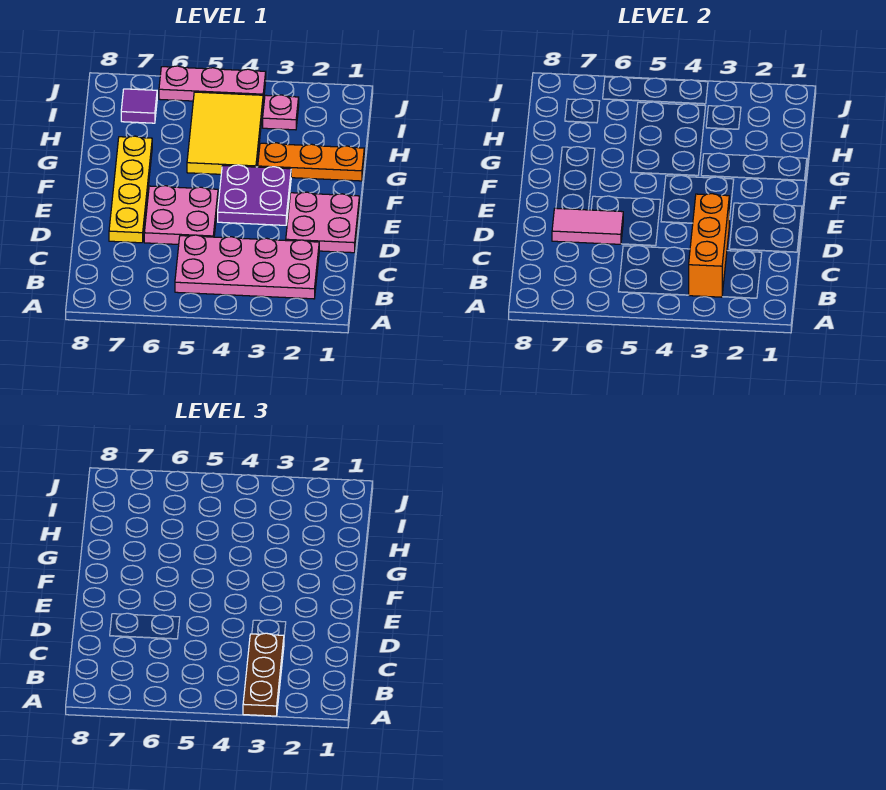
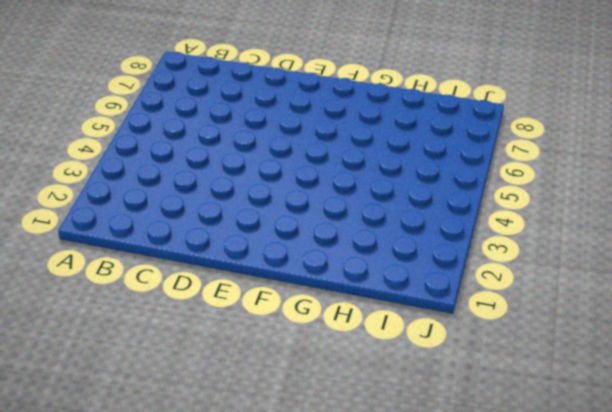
none -> pink 2x4 plate [175,235,319,299]
none -> pink 2x2 plate [286,192,359,253]
none -> pink 2x2 plate [144,186,218,244]

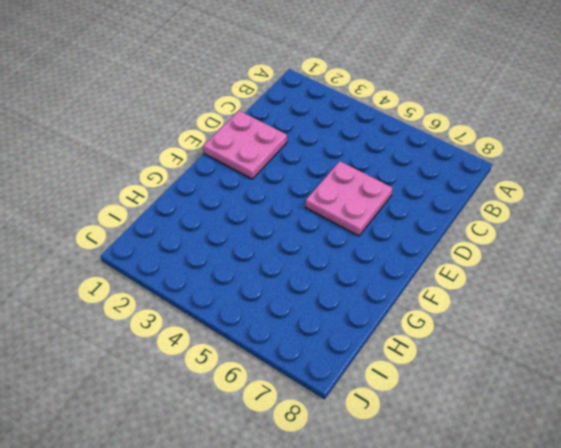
none -> pink 2x4 plate [175,235,319,299]
none -> yellow 1x4 plate [109,136,152,243]
none -> purple 2x2 plate [218,165,291,225]

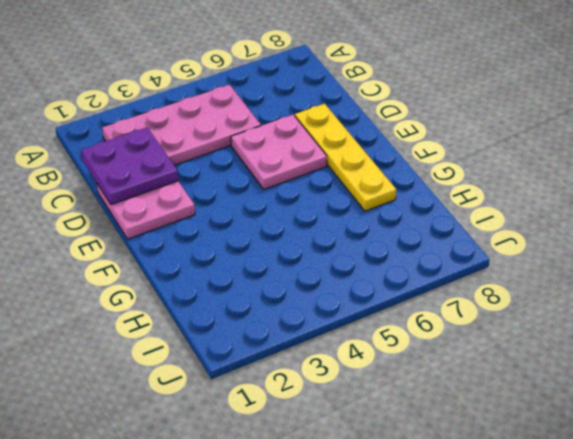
purple 2x2 plate [81,127,178,205] -> purple 2x2 plate moved to [218,165,291,225]
none -> orange 1x3 plate [258,143,364,181]
none -> yellow 2x3 tile [187,92,263,174]
none -> pink 1x1 plate [263,95,299,130]

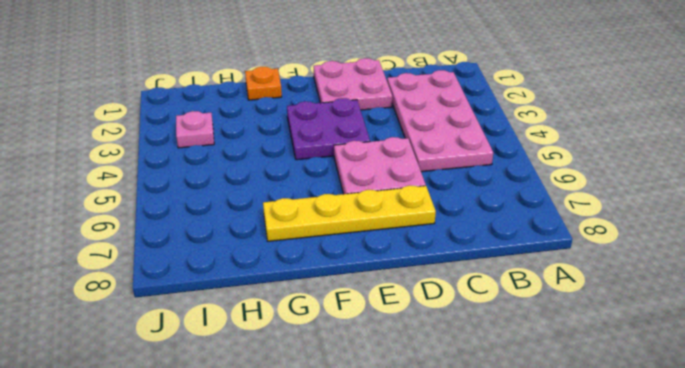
orange 1x1 plate [245,67,282,100] -> orange 1x3 plate [258,143,364,181]
none -> yellow 2x3 tile [187,92,263,174]
none -> purple 1x1 tile [121,89,157,123]
none -> pink 1x3 plate [159,66,266,102]

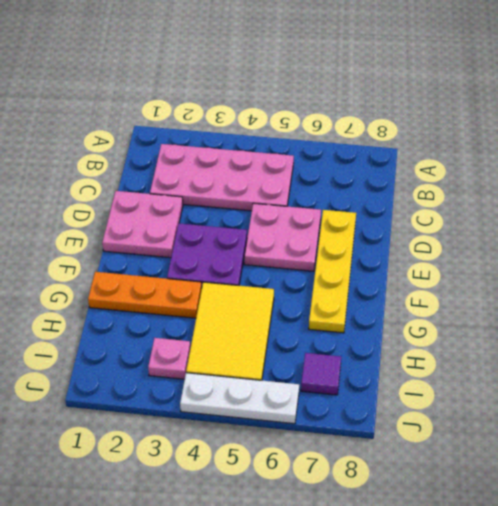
white 1x3 plate [180,373,299,424] -> pink 1x3 plate [159,66,266,102]
none -> orange 1x3 brick [689,194,729,297]
none -> pink 1x2 tile [552,208,623,244]
none -> brown 1x3 plate [243,633,284,716]

